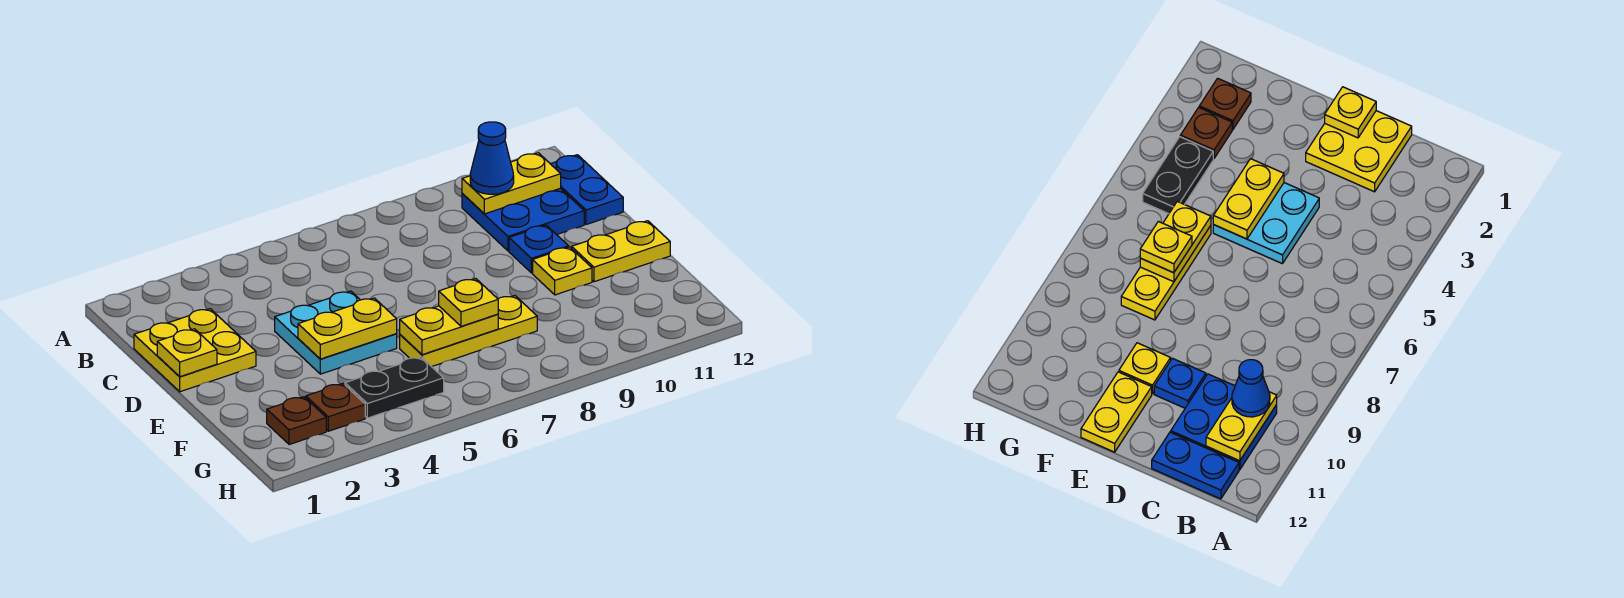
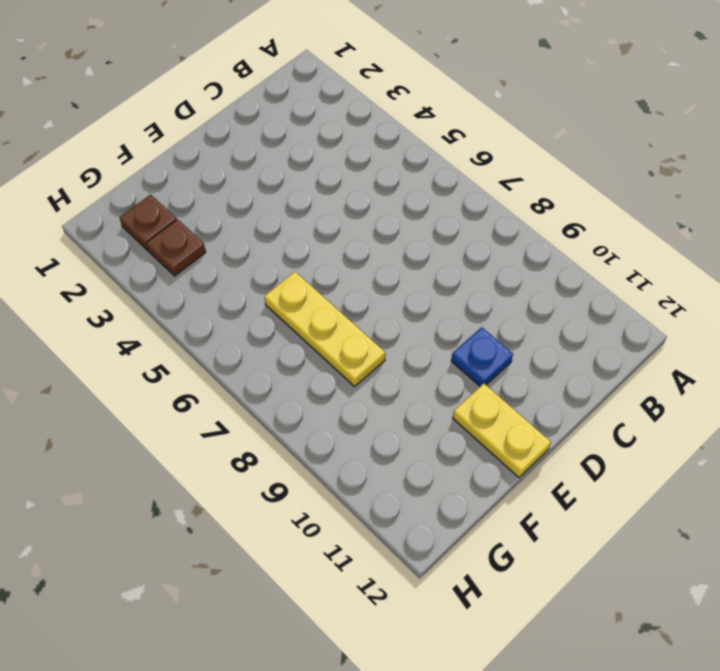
none -> blue 2x2 plate [462,188,584,251]
none -> blue 1x2 plate [551,155,623,225]
none -> yellow 2x2 plate [134,309,256,392]

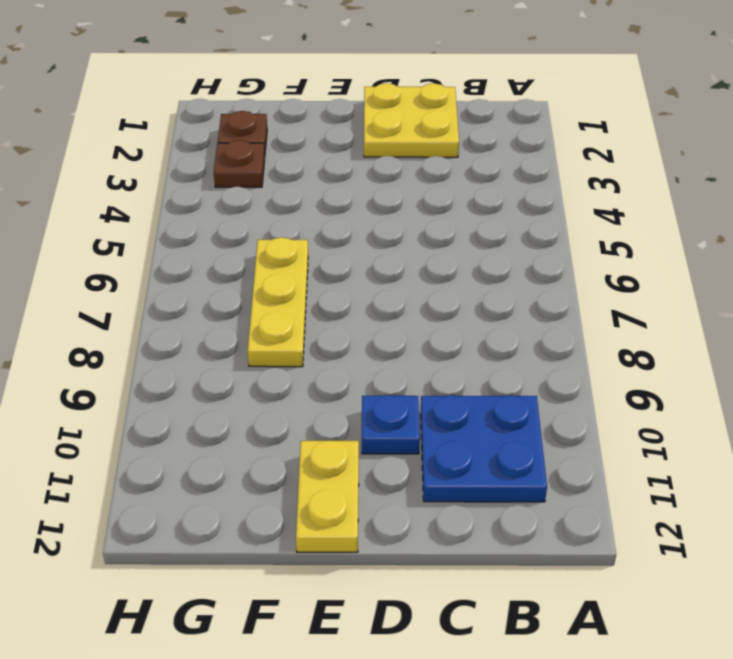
none -> blue 1x2 plate [551,155,623,225]
none -> cyan 2x2 plate [275,291,397,374]
none -> yellow 1x1 plate [533,247,592,295]

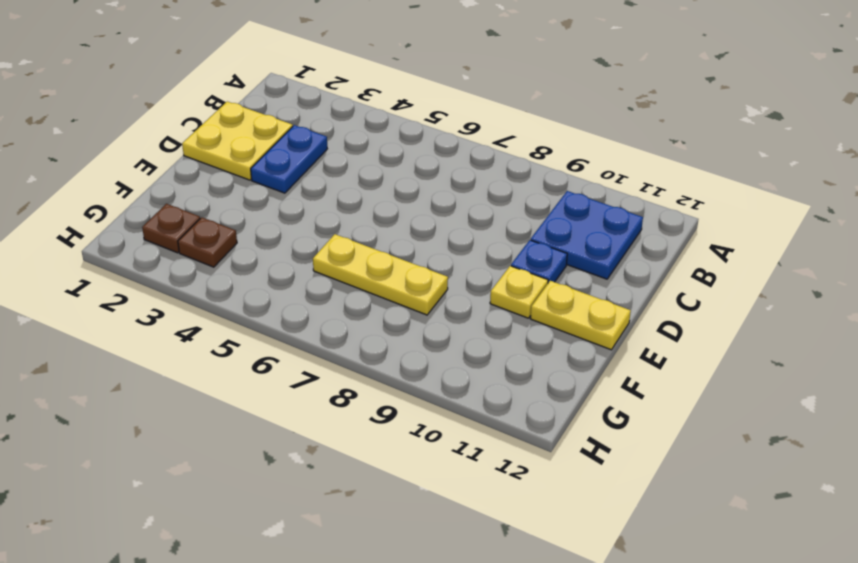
blue 1x2 plate [251,125,327,193] -> blue 1x2 plate moved to [551,155,623,225]
none -> cyan 2x2 plate [275,291,397,374]
none -> black 1x2 plate [345,357,444,418]
none -> yellow 1x2 plate [462,153,561,214]

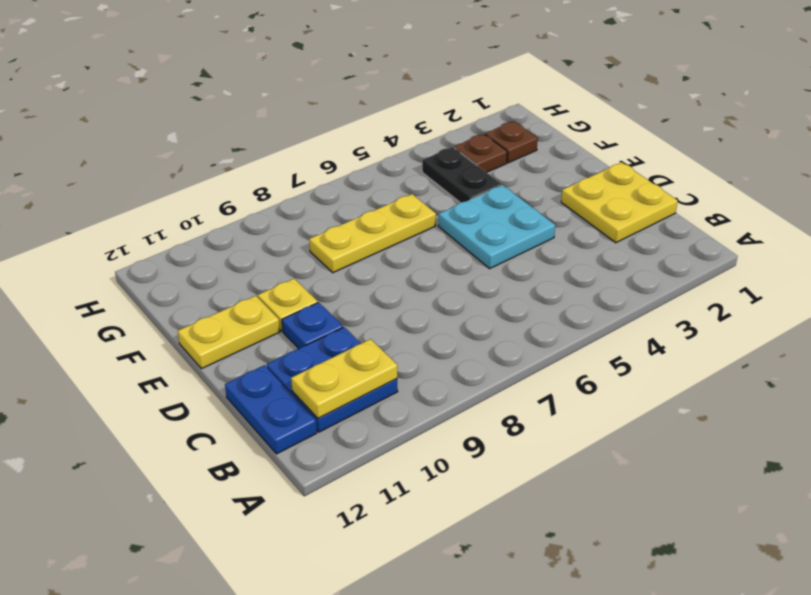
black 1x2 plate [422,147,501,203] -> black 1x2 plate turned to [345,357,444,418]
none -> yellow 1x1 plate [157,329,217,377]
none -> yellow 1x2 plate [298,298,397,359]
none -> yellow 1x2 plate [400,306,498,355]

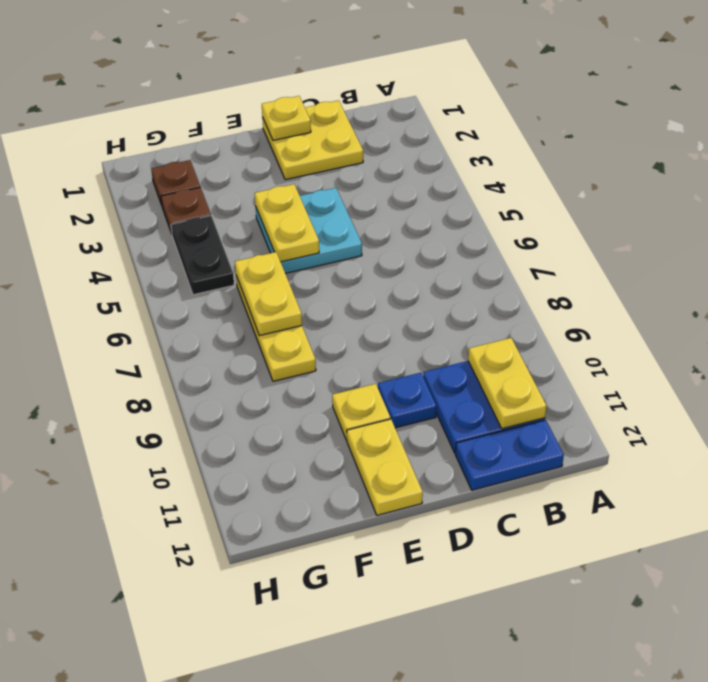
none -> blue 1x1 cone [470,122,514,194]
none -> yellow 1x1 plate [439,279,498,326]

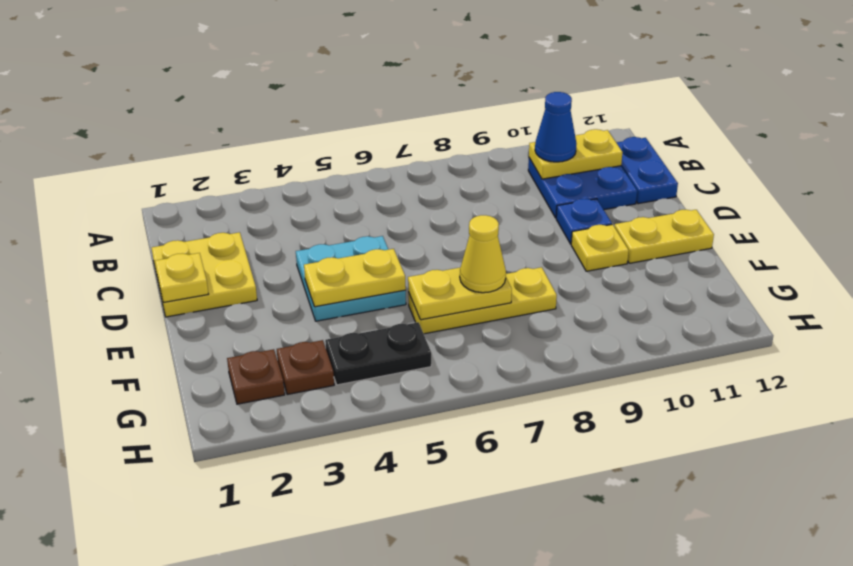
yellow 1x1 cone [460,215,506,293] -> yellow 1x1 plate [439,279,498,326]

